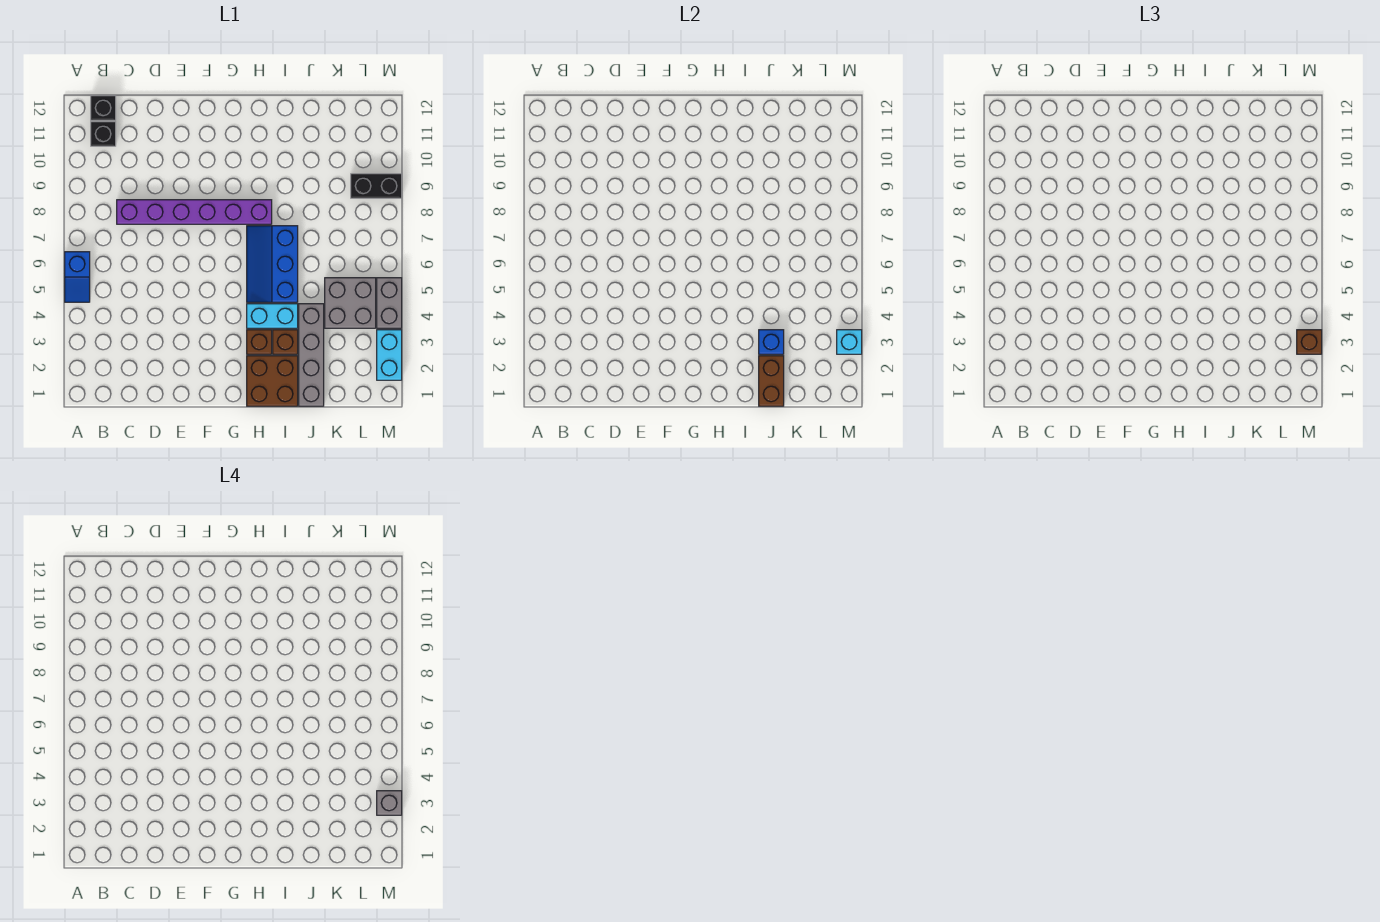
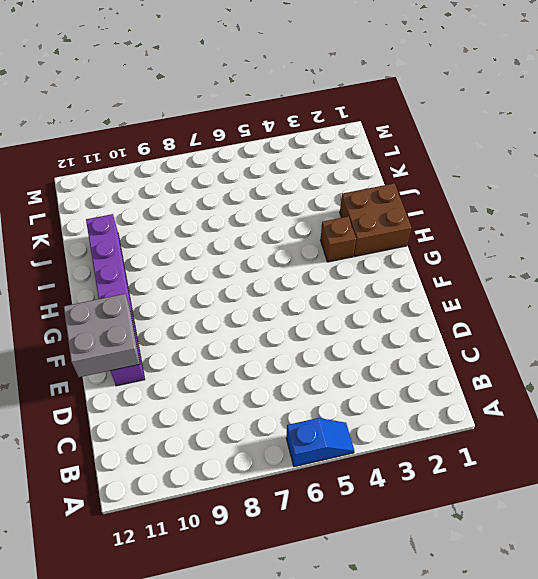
purple 1x6 brick [86,214,145,386] -> purple 1x6 brick moved to [117,200,272,224]
grey 2x2 brick [64,294,140,377] -> grey 2x2 brick moved to [325,278,376,328]
none -> black 1x1 brick [91,122,116,146]
none -> black 1x1 brick [91,96,116,120]
none -> cyan 1x2 brick [247,304,298,328]

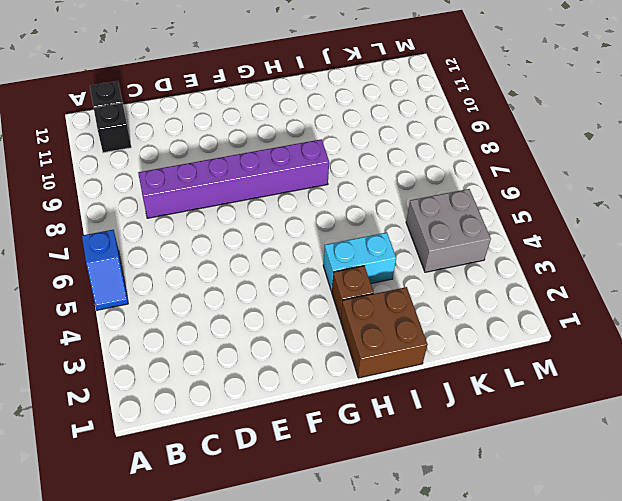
none -> blue 2x3 slope [247,226,298,302]
none -> brown 1x1 brick [273,330,298,354]
none -> grey 1x4 brick [299,304,324,406]

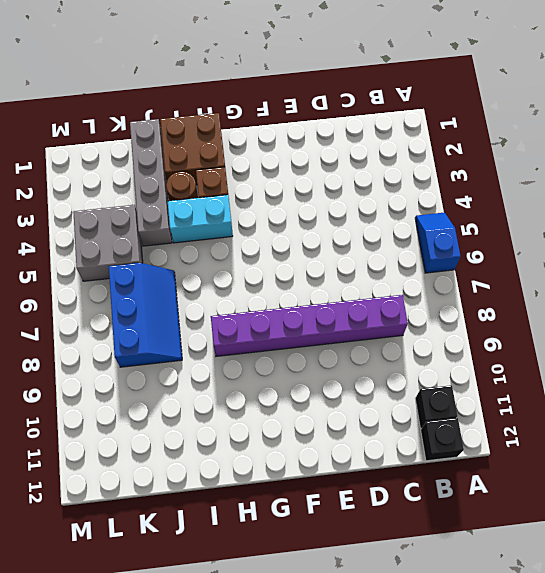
brown 1x1 round brick [166,172,198,201] -> brown 1x1 brick [273,330,298,354]
blue 2x3 slope [109,263,182,367] -> blue 2x3 slope moved to [247,226,298,302]
none -> black 1x2 brick [351,174,402,198]
none -> cyan 1x2 brick [377,330,402,380]
none -> grey 1x2 brick [377,278,402,328]

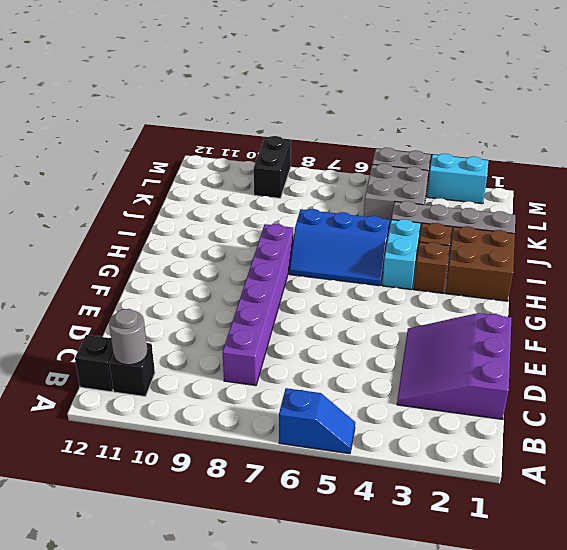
grey 1x1 round brick [109,309,148,365] -> none
purple 3x3 slope [397,313,511,420] -> none
none -> brown 1x2 brick [759,356,784,406]
none -> blue 1x1 brick [759,330,784,354]
none -> cyan 1x1 brick [837,330,862,354]

